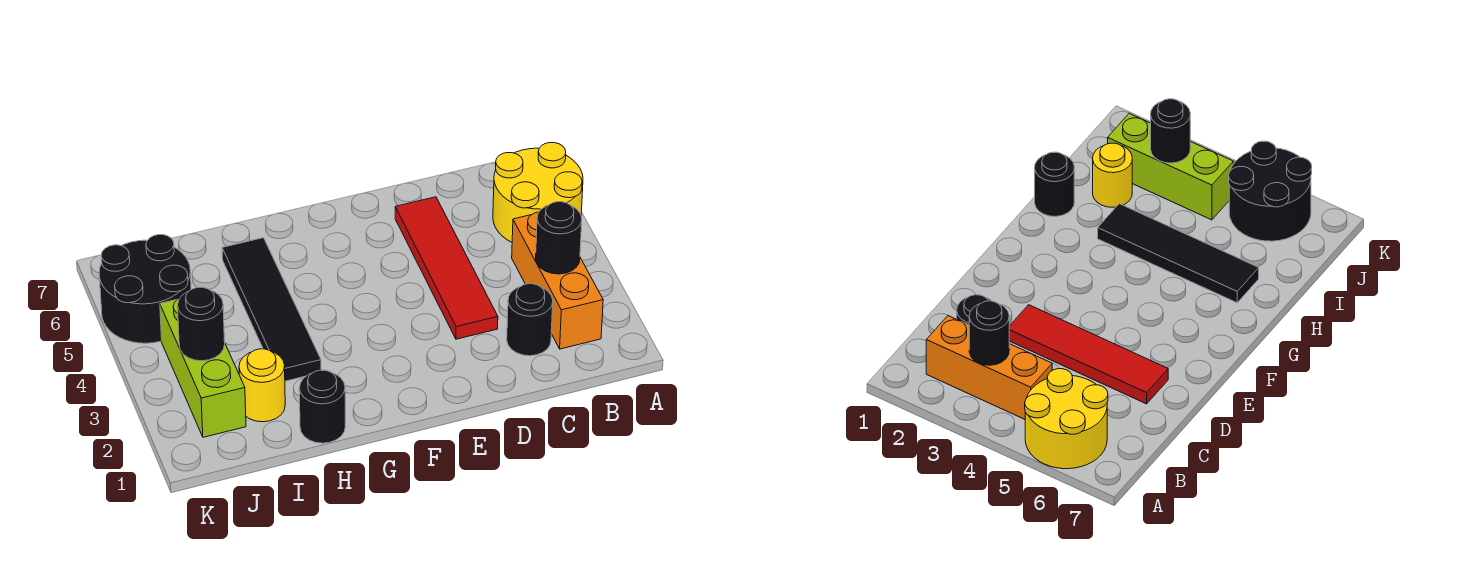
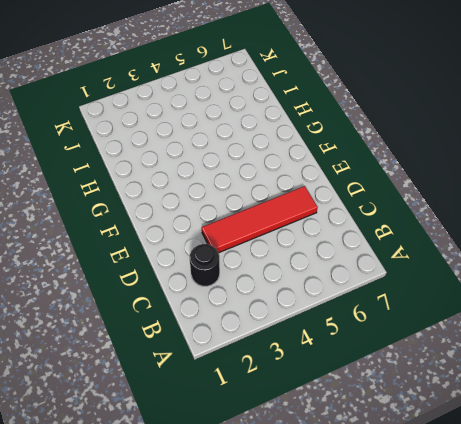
none -> yellow 2x2 round brick [493,143,583,242]
none -> orange 1x3 brick [512,212,603,349]

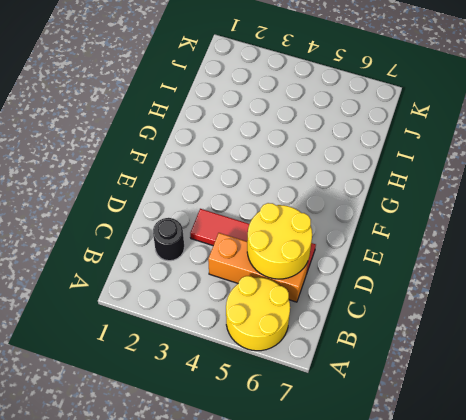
orange 1x3 brick [208,233,308,302] -> orange 1x3 brick moved to [512,212,603,349]
yellow 2x2 round brick [247,203,312,279] -> none
none -> black 1x1 round brick [299,370,345,443]
none -> black 1x4 tile [222,238,321,381]

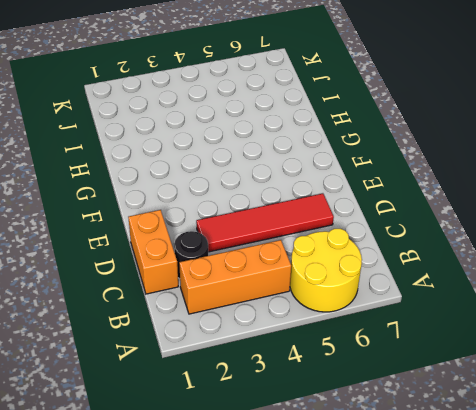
orange 1x2 brick [128,210,178,294] -> none
none -> black 1x1 round brick [299,370,345,443]
none -> black 1x4 tile [222,238,321,381]

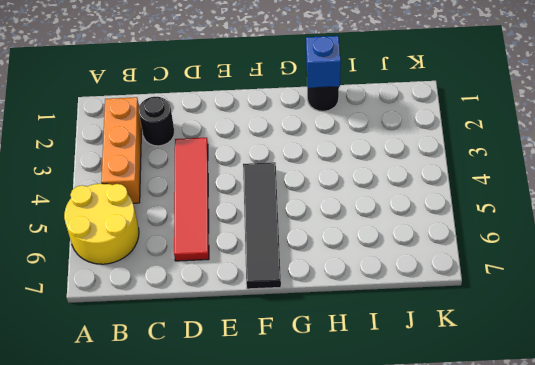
black 1x4 tile [243,162,281,289] -> black 1x4 tile moved to [222,238,321,381]
blue 1x1 brick [306,36,341,88] -> none
none -> yellow 1x1 round brick [239,349,285,422]
none -> lime 1x3 brick [160,299,246,437]

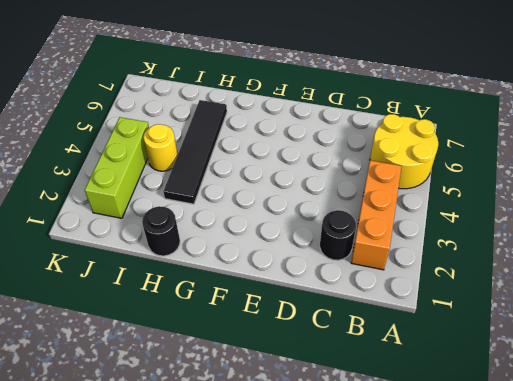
yellow 1x1 round brick [144,124,178,171] -> yellow 1x1 round brick moved to [239,349,285,422]
none -> red 1x4 tile [395,197,498,339]
none -> black 2x2 round brick [99,235,191,343]

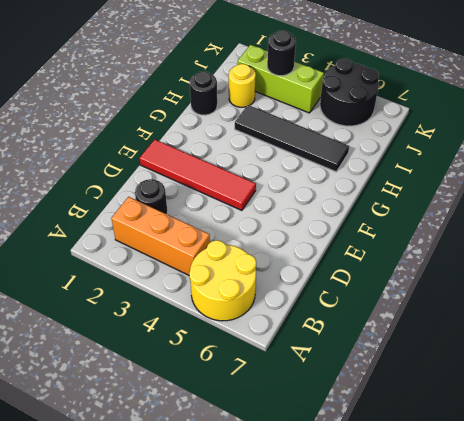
red 1x4 tile [140,140,256,210] -> red 1x4 tile moved to [395,197,498,339]
none -> black 1x1 round brick [536,202,582,274]

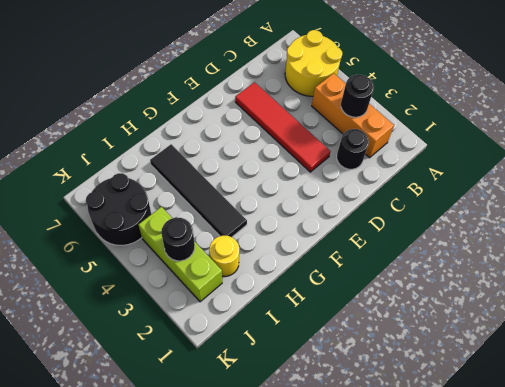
none -> black 1x1 round brick [299,370,345,443]

